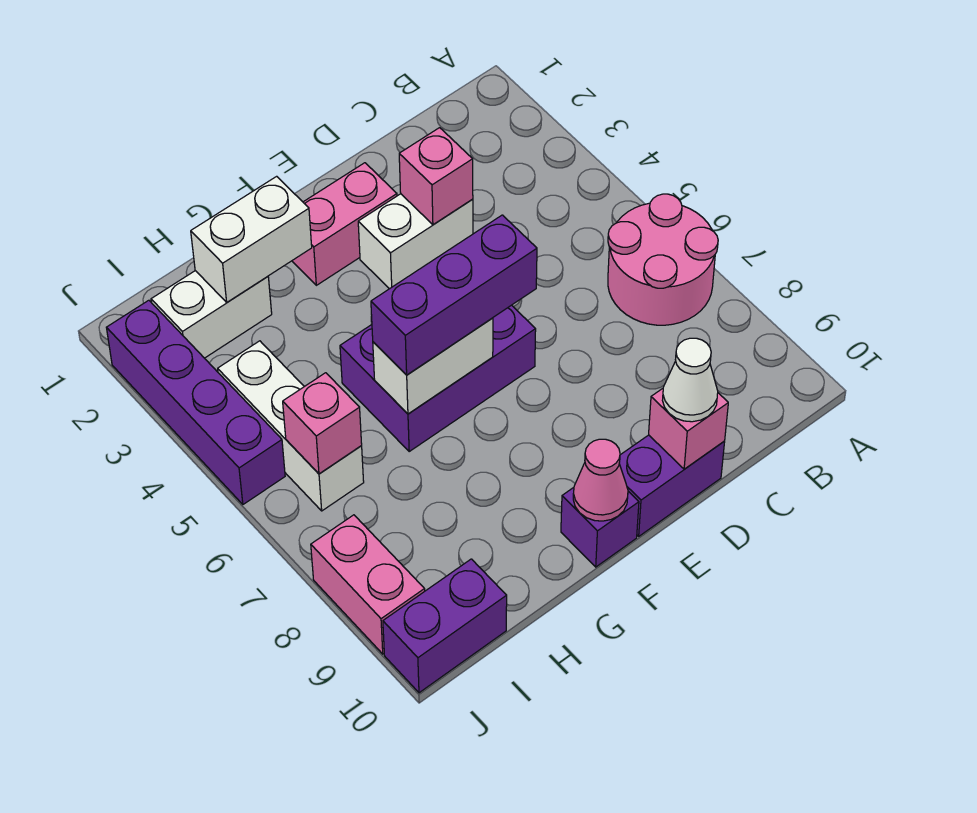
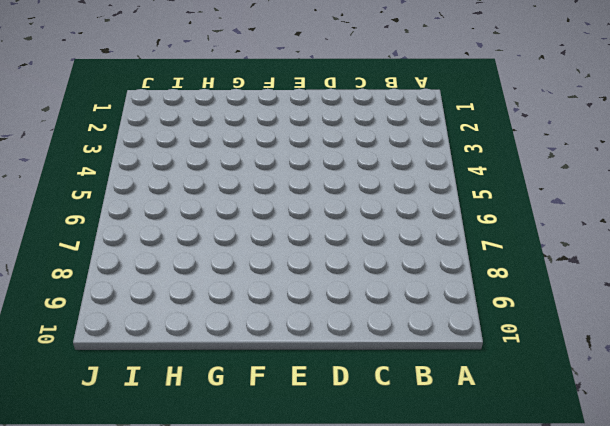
none -> pink 2x2 round brick [608,194,718,325]
none -> white 1x2 brick [358,194,473,289]
none -> purple 1x2 brick [619,435,725,536]

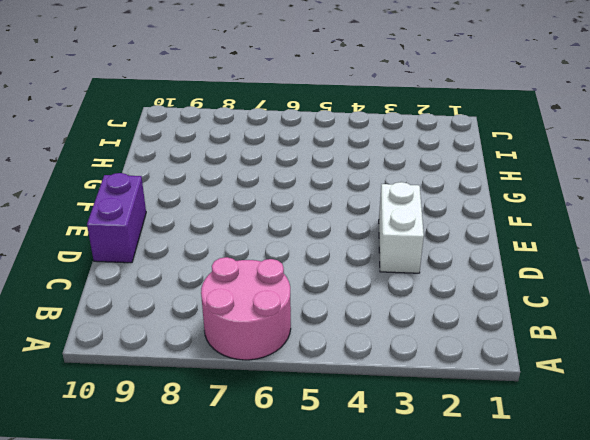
none -> pink 1x2 brick [292,163,397,285]
none -> purple 2x3 brick [340,305,536,451]
none -> purple 1x1 brick [561,488,639,567]

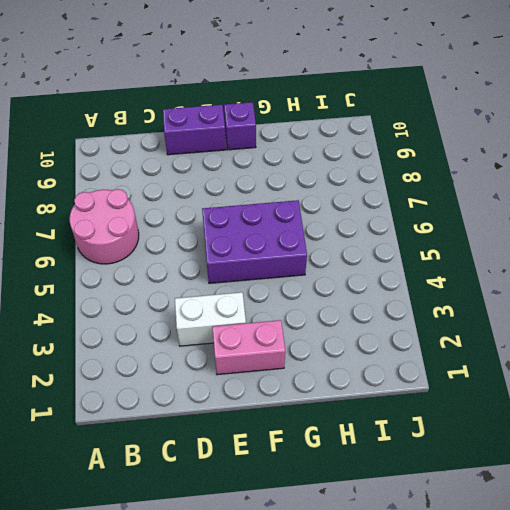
none -> white 1x2 brick [151,271,272,358]
none -> white 1x3 brick [218,341,364,511]
none -> purple 1x2 brick [383,559,507,693]

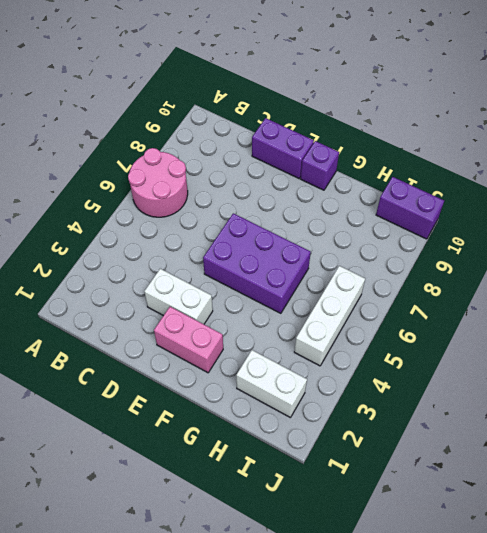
none -> purple 1x4 brick [106,300,285,504]
none -> pink 1x2 brick [311,515,425,654]
none -> pink 1x1 brick [399,128,473,225]

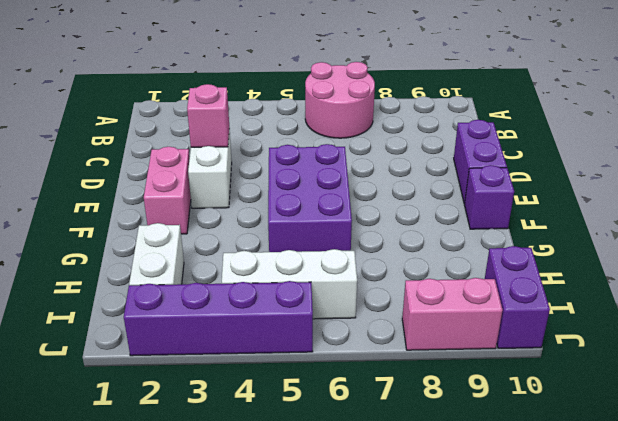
none -> pink 1x1 brick [649,389,728,469]
none -> white 1x2 brick [373,318,493,414]
none -> pink 1x1 cone [573,439,628,521]

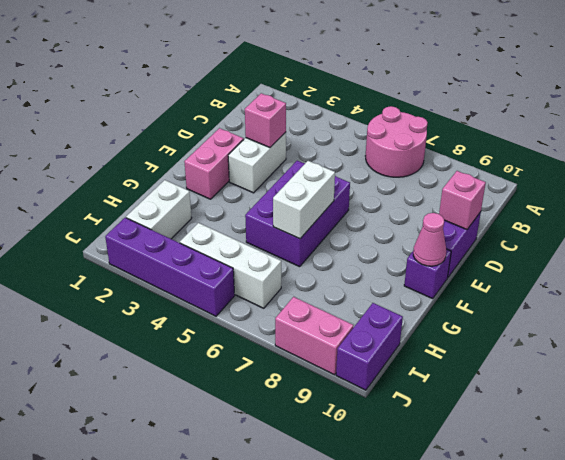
none -> white 1x2 brick [191,176,312,302]
none -> pink 1x1 brick [283,373,362,474]
none -> white 1x1 cone [662,338,718,422]

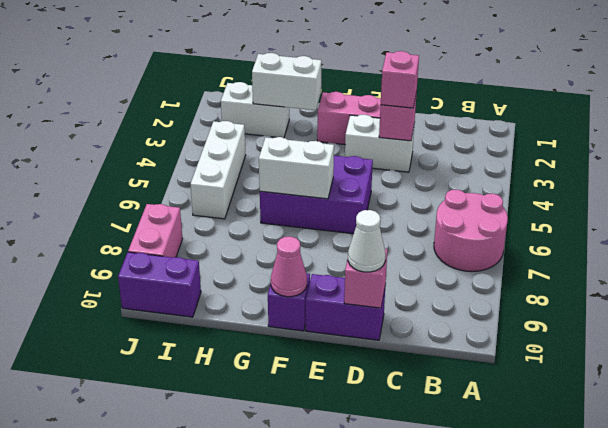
pink 1x1 brick [381,51,419,108] -> pink 1x1 brick moved to [283,373,362,474]
none -> purple 1x4 brick [106,300,285,504]
none -> purple 1x3 brick [371,215,537,375]

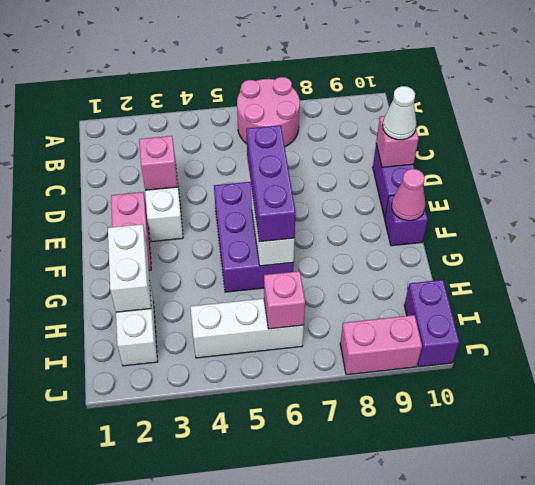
none -> purple 1x4 brick [106,300,285,504]

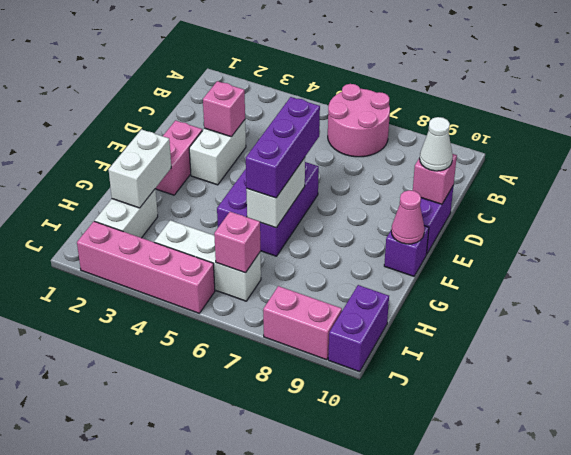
pink 1x4 brick [77,221,215,313] -> purple 1x4 brick [106,300,285,504]

